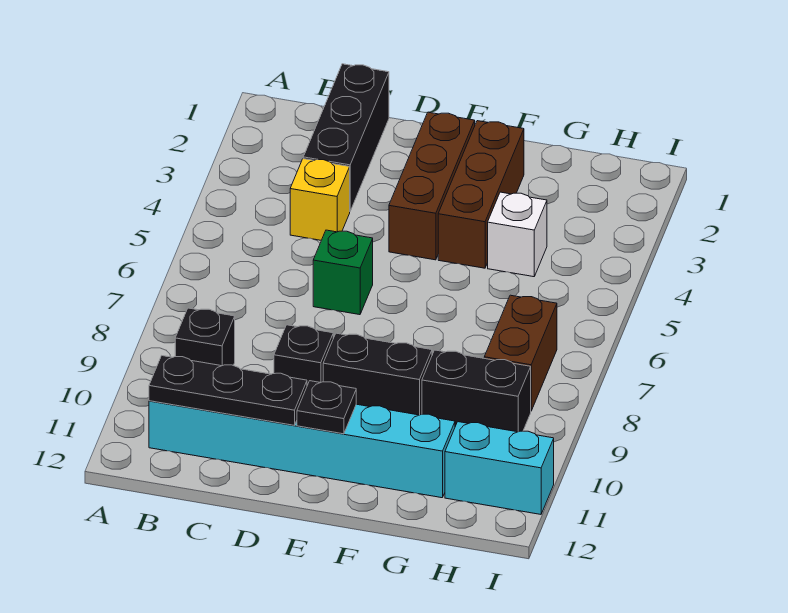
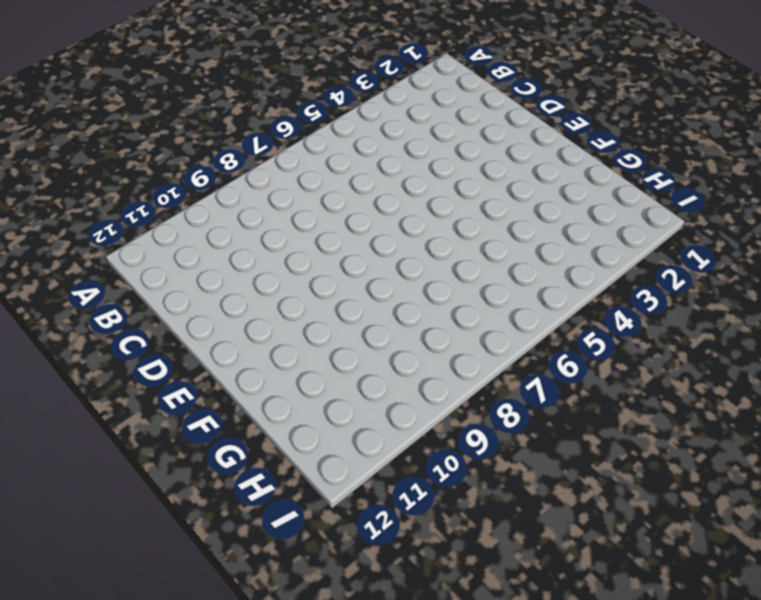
none -> black 1x1 brick [175,308,235,366]
none -> cyan 1x6 brick [149,401,455,498]
none -> black 1x3 brick [303,64,389,211]

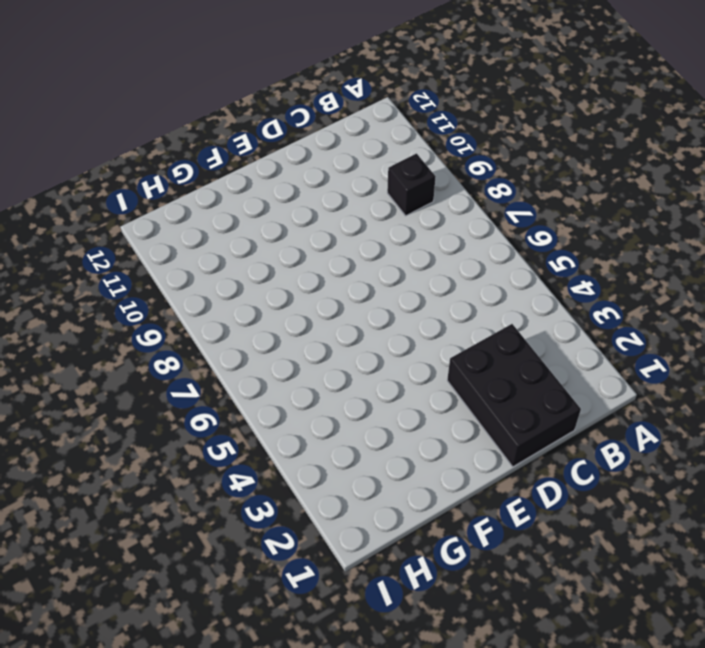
black 2x3 brick [447,324,581,467] -> black 1x3 brick [303,64,389,211]
none -> cyan 1x6 brick [149,401,455,498]
none -> yellow 1x1 brick [290,159,350,240]
none -> green 1x1 brick [313,230,373,315]

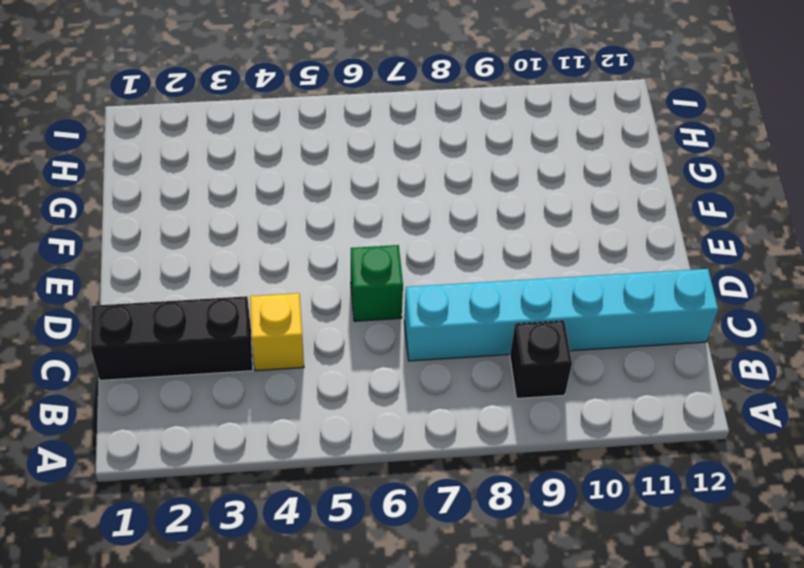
cyan 1x6 brick [404,269,718,361] -> cyan 1x6 brick turned to [149,401,455,498]
none -> black 1x1 brick [274,325,333,385]
none -> brown 1x3 brick [389,112,475,260]
none -> black 1x2 brick [323,333,432,415]

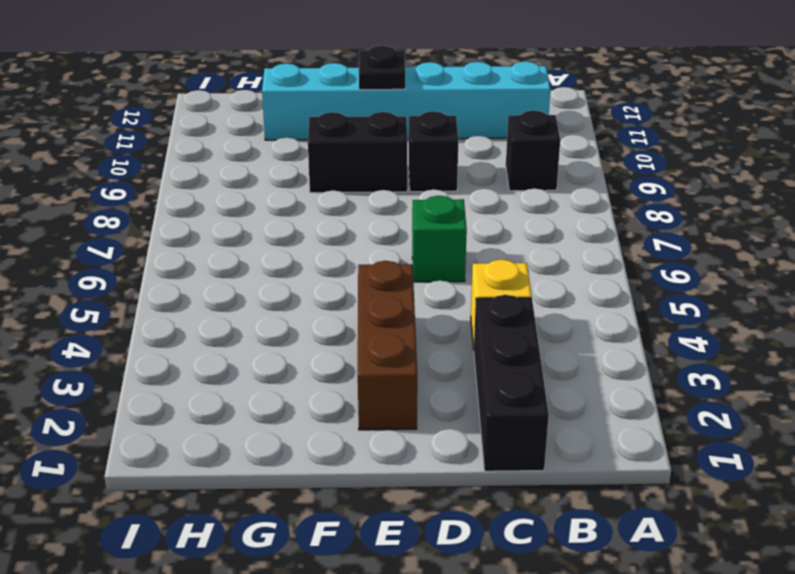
none -> brown 1x3 brick [438,121,524,268]
none -> white 1x1 brick [488,192,547,277]
none -> black 1x2 brick [422,350,531,432]

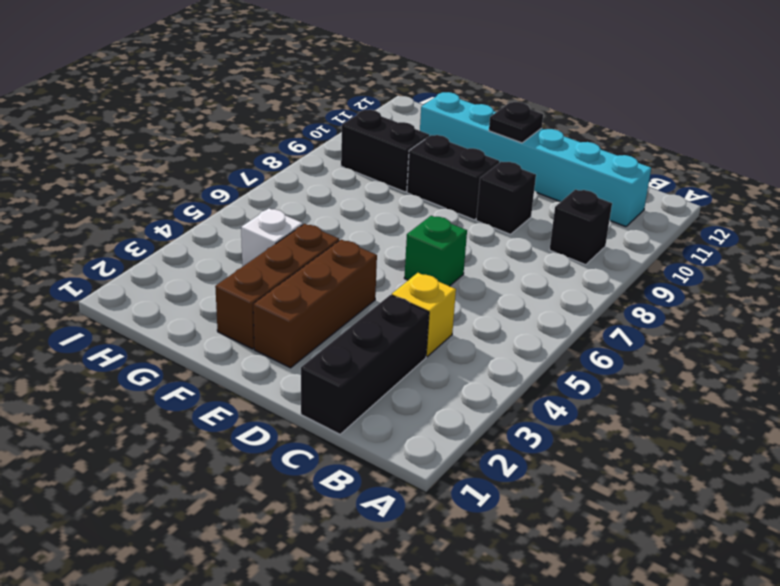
none -> brown 1x2 brick [484,295,557,411]
none -> cyan 1x2 brick [445,422,554,514]
none -> black 1x3 plate [149,356,307,425]

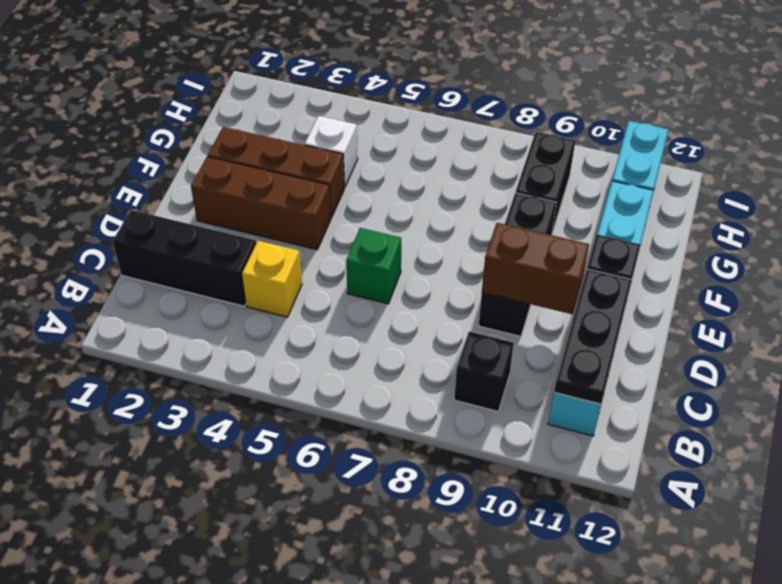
brown 1x2 brick [482,223,589,314] -> brown 1x2 brick moved to [484,295,557,411]

